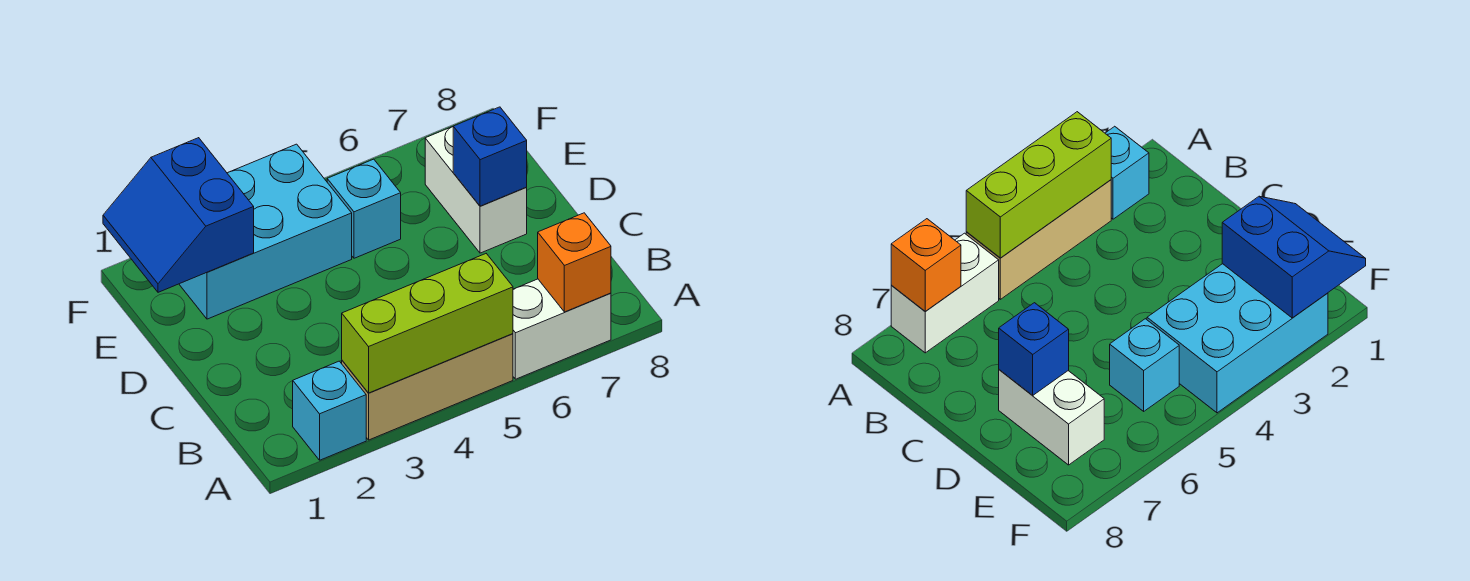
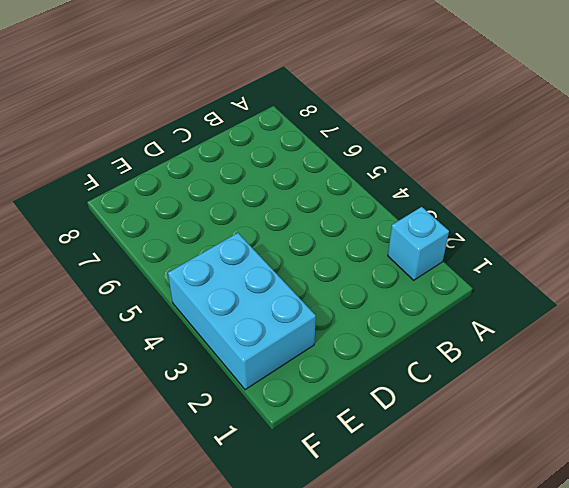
none -> tan 1x3 brick [342,334,513,440]
none -> white 1x2 brick [513,279,611,379]

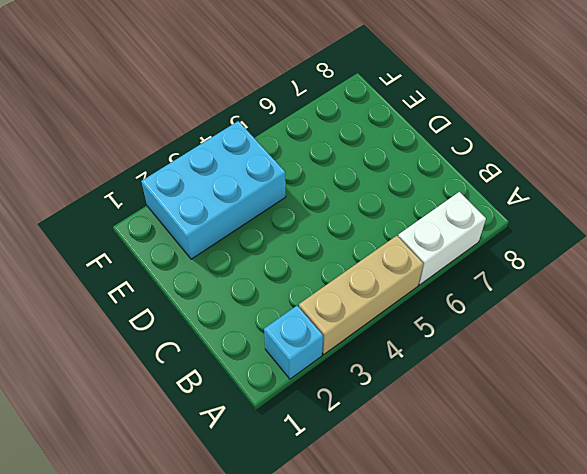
none -> white 1x2 brick [425,127,527,253]
none -> cyan 1x1 brick [327,159,401,258]

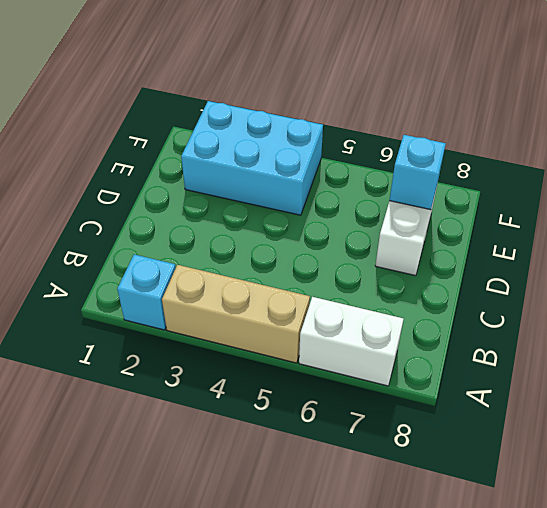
cyan 1x1 brick [389,135,446,210] -> cyan 1x1 brick moved to [327,159,401,258]
none -> lime 1x3 brick [342,254,513,393]
none -> orange 1x1 brick [538,213,611,312]

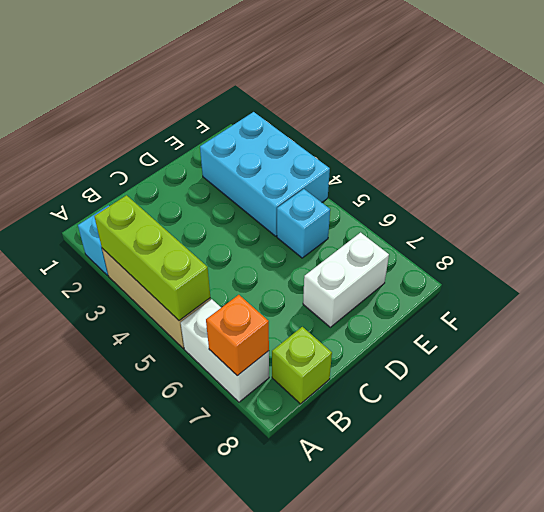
lime 1x1 brick [272,327,332,404] -> none
none -> blue 1x1 brick [453,107,527,206]
none -> blue 2x2 slope [103,138,254,292]

